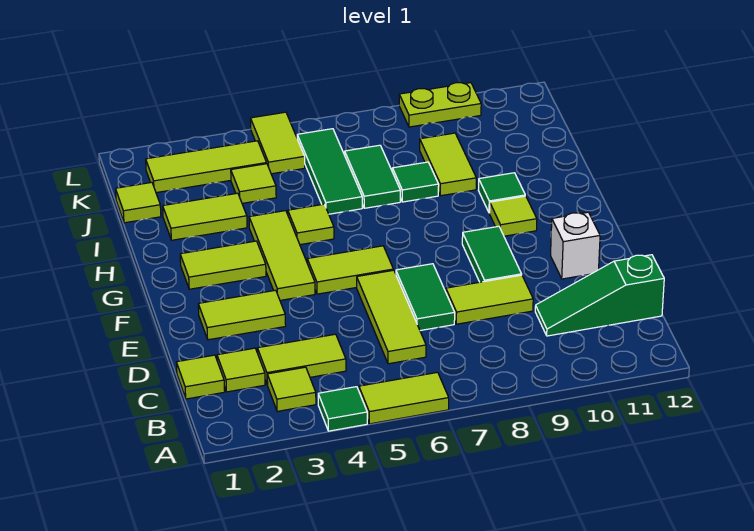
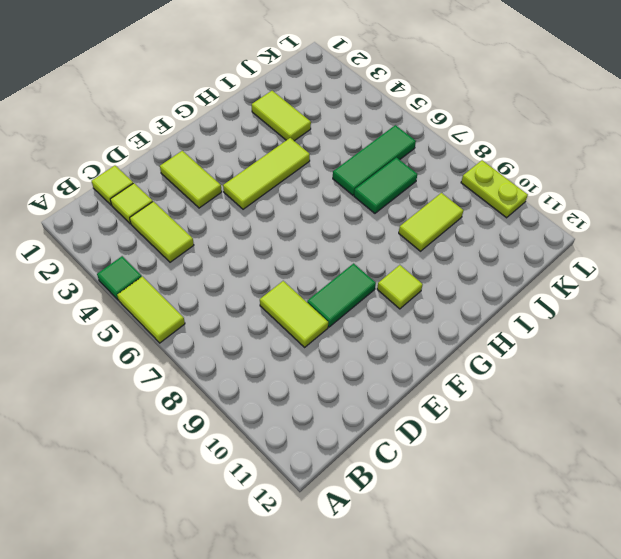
none -> lime 1x1 tile [267,367,316,411]
none -> lime 1x3 tile [357,270,426,364]
none -> green 1x3 slope [535,255,664,336]

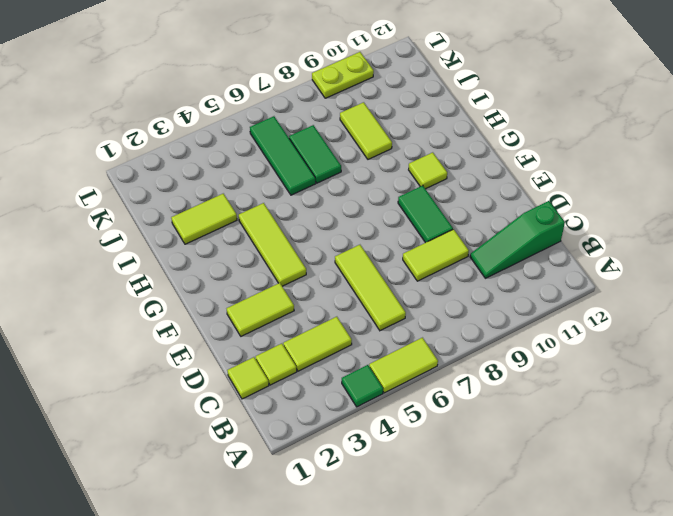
none -> lime 1x1 tile [267,367,316,411]
none -> green 1x2 tile [396,264,455,331]
none -> white 1x1 brick [551,212,600,279]

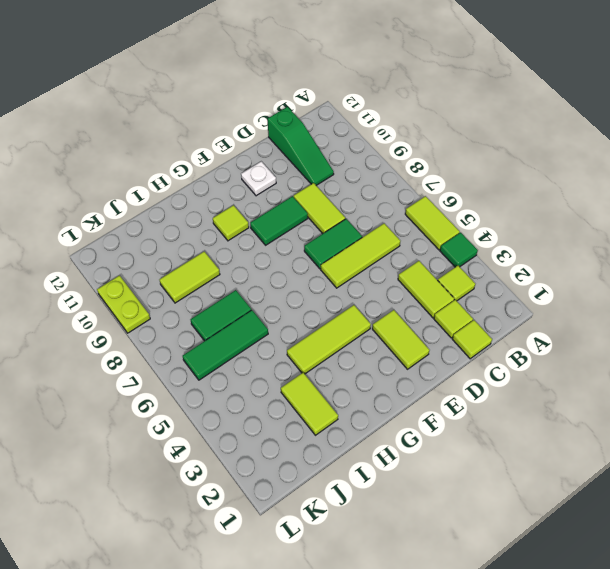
white 1x1 plate [241,161,276,196] -> white 1x1 brick [551,212,600,279]
none -> lime 1x2 tile [307,246,393,294]
none -> lime 1x2 tile [180,241,266,289]
none -> lime 1x1 tile [288,204,334,245]

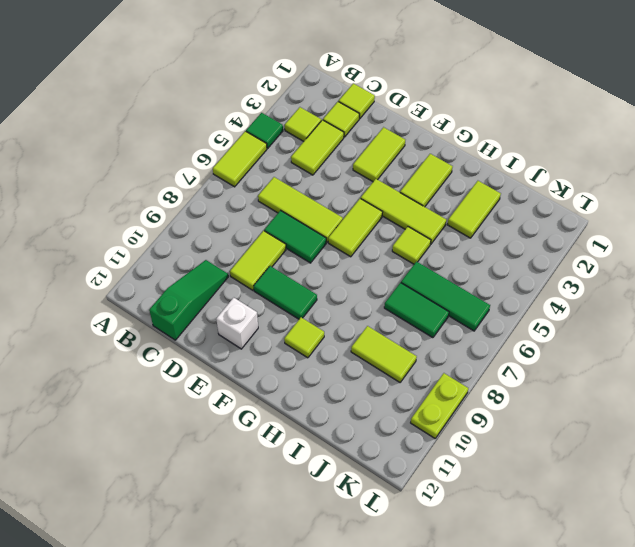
none -> green 1x1 tile [478,173,525,213]
none -> green 1x1 tile [392,162,439,202]
none -> lime 1x1 tile [116,182,161,223]

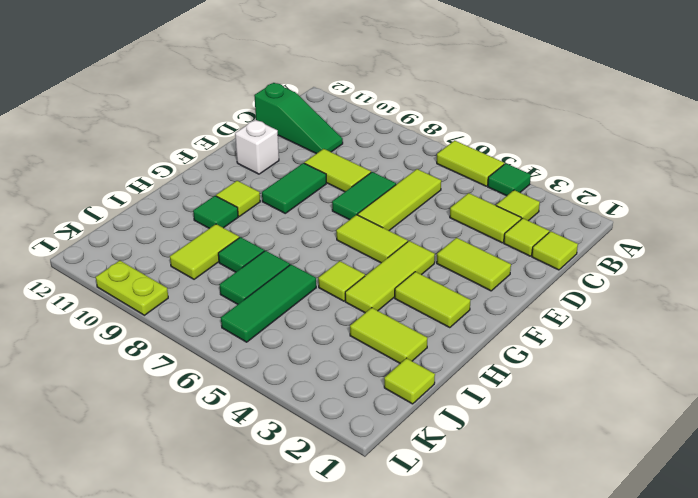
none -> lime 1x1 tile [231,164,276,203]
none -> lime 1x3 tile [146,141,267,193]
none -> lime 1x2 tile [251,112,305,174]

